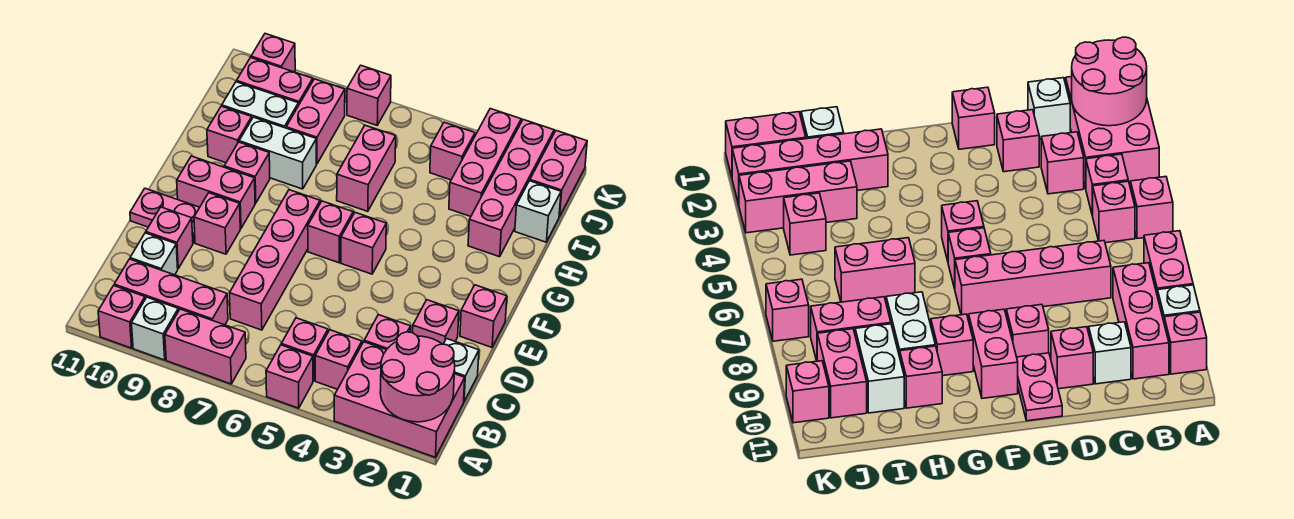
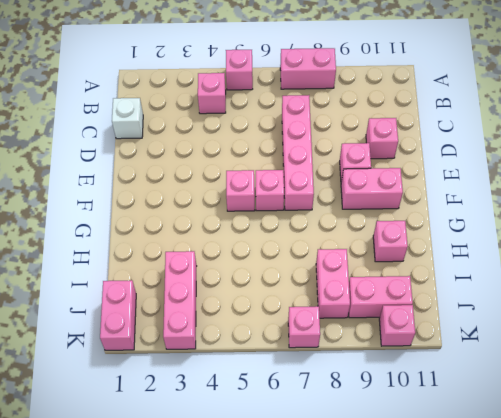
none -> pink 2x3 brick [334,342,465,457]
none -> white 1x1 brick [132,297,178,360]
none -> pink 1x1 brick [98,286,145,348]
none -> pink 1x1 brick [281,318,328,381]

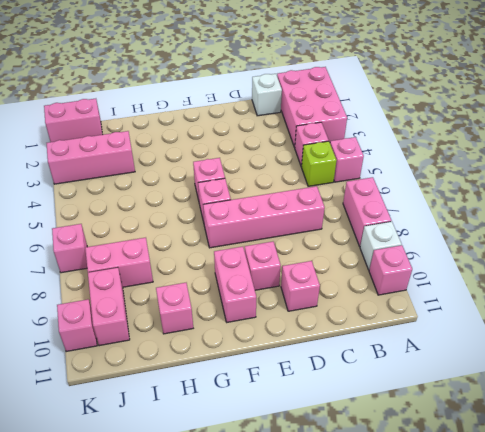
lime 1x1 brick [302,141,337,186] -> pink 1x1 brick [281,318,328,381]
none -> pink 1x3 brick [114,259,228,325]
none -> pink 1x1 brick [364,315,411,350]
none -> white 1x1 brick [130,233,178,275]
none -> pink 1x1 brick [413,300,459,344]

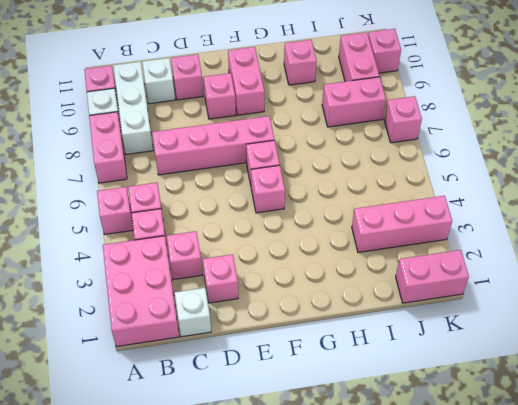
white 1x3 brick [113,62,153,154] -> pink 1x3 brick [114,259,228,325]
none -> pink 1x1 brick [460,285,507,347]
none -> pink 1x2 plate [130,188,200,243]
none -> pink 1x1 brick [224,142,270,203]
none -> pink 1x4 brick [468,120,554,257]

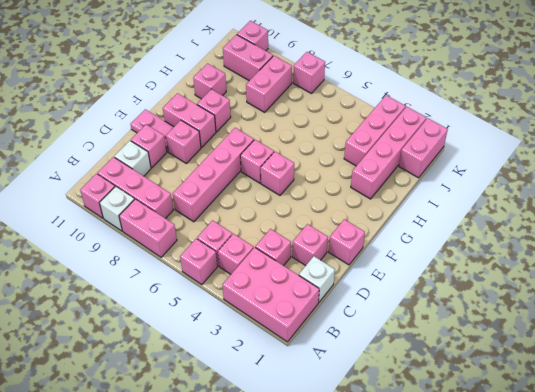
none -> pink 1x2 brick [337,125,396,211]
none -> white 1x2 brick [239,117,316,189]
none -> white 1x1 brick [515,181,561,242]
none -> white 1x2 brick [222,82,298,128]

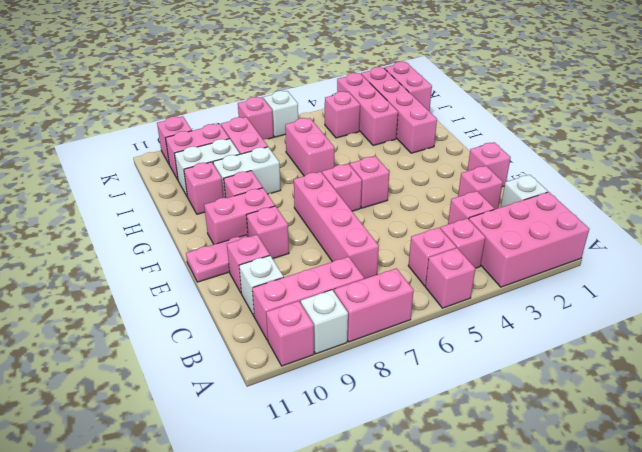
white 1x1 brick [263,91,298,137] -> white 1x1 brick moved to [515,181,561,242]
none -> pink 2x2 round brick [380,332,455,422]

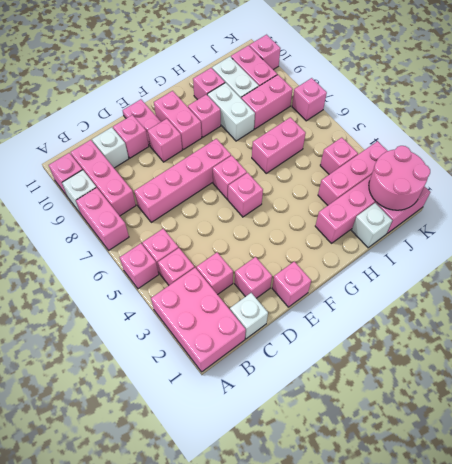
pink 2x2 round brick [369,146,430,210] -> pink 2x2 round brick moved to [380,332,455,422]

